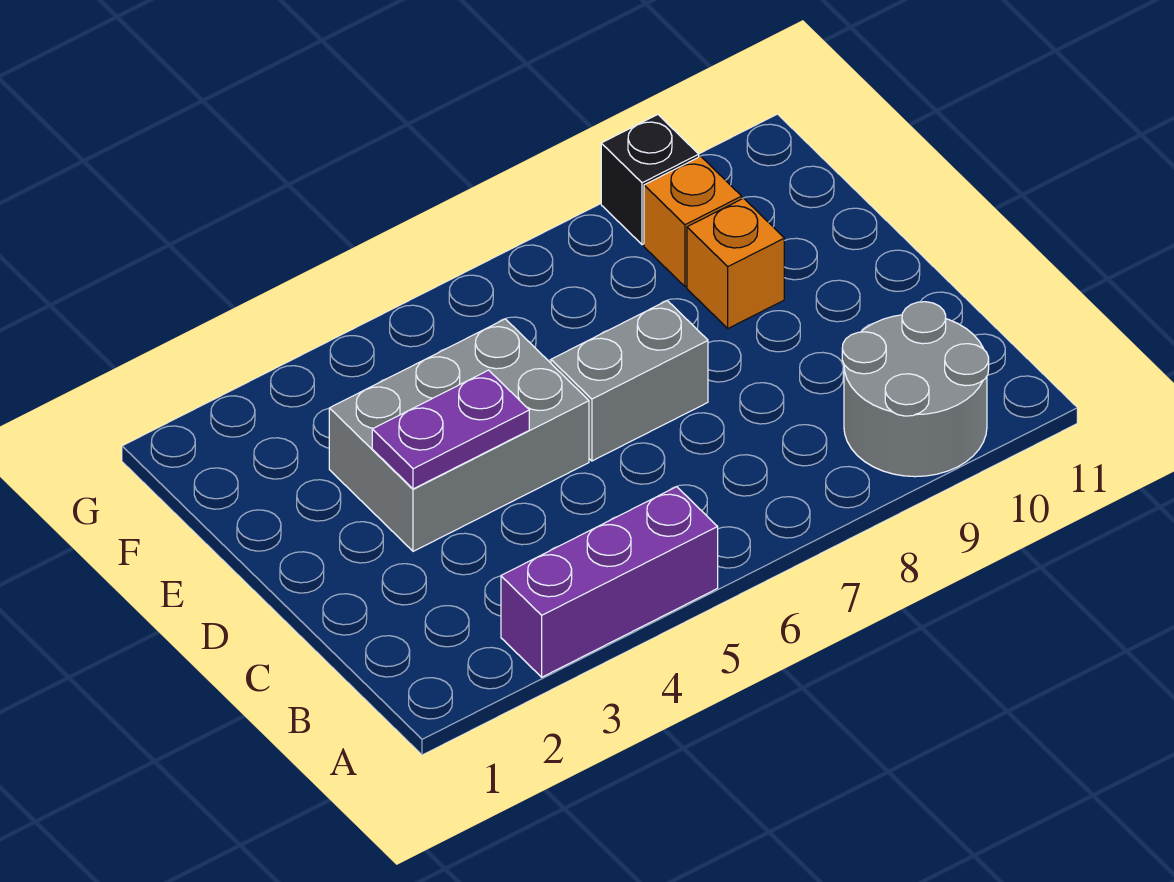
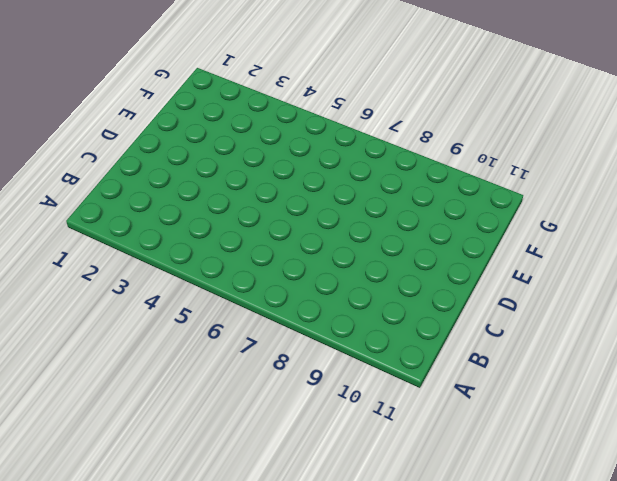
none -> purple 1x3 brick [501,487,718,677]
none -> grey 2x2 round brick [842,302,989,477]

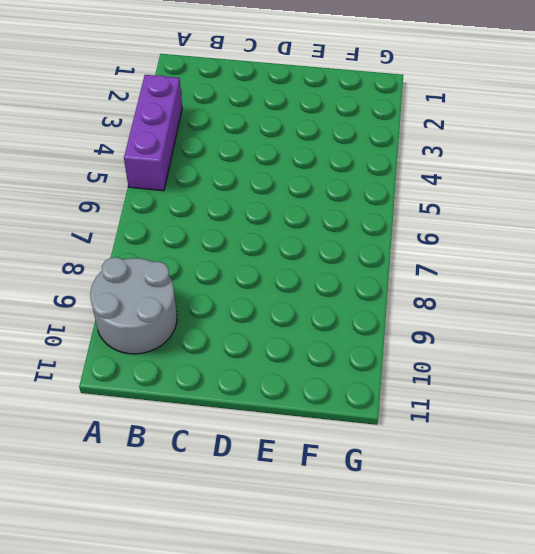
none -> grey 2x3 brick [329,319,589,551]
none -> grey 1x2 brick [551,301,708,461]

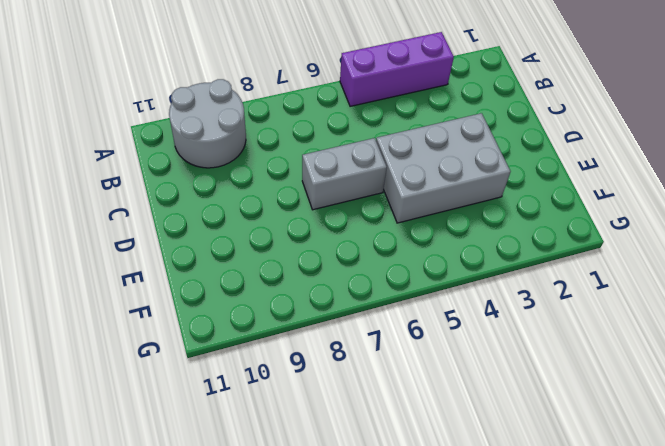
none -> orange 1x1 brick [687,198,784,328]
none -> orange 1x1 brick [644,156,742,287]

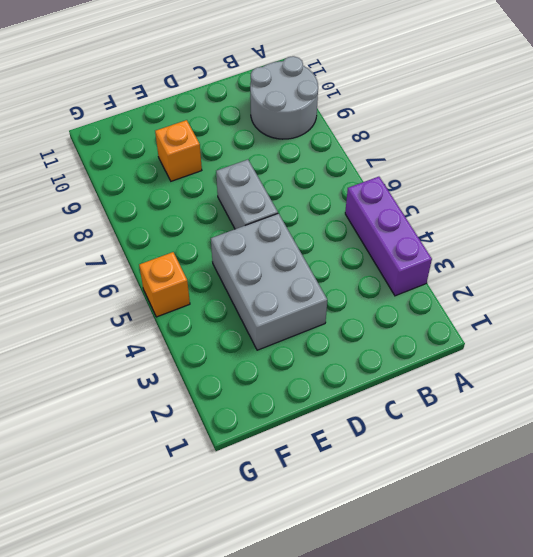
orange 1x1 brick [139,252,190,317] -> orange 1x1 brick moved to [644,156,742,287]
none -> black 1x1 brick [601,115,699,245]
none -> purple 1x2 plate [372,370,529,489]

